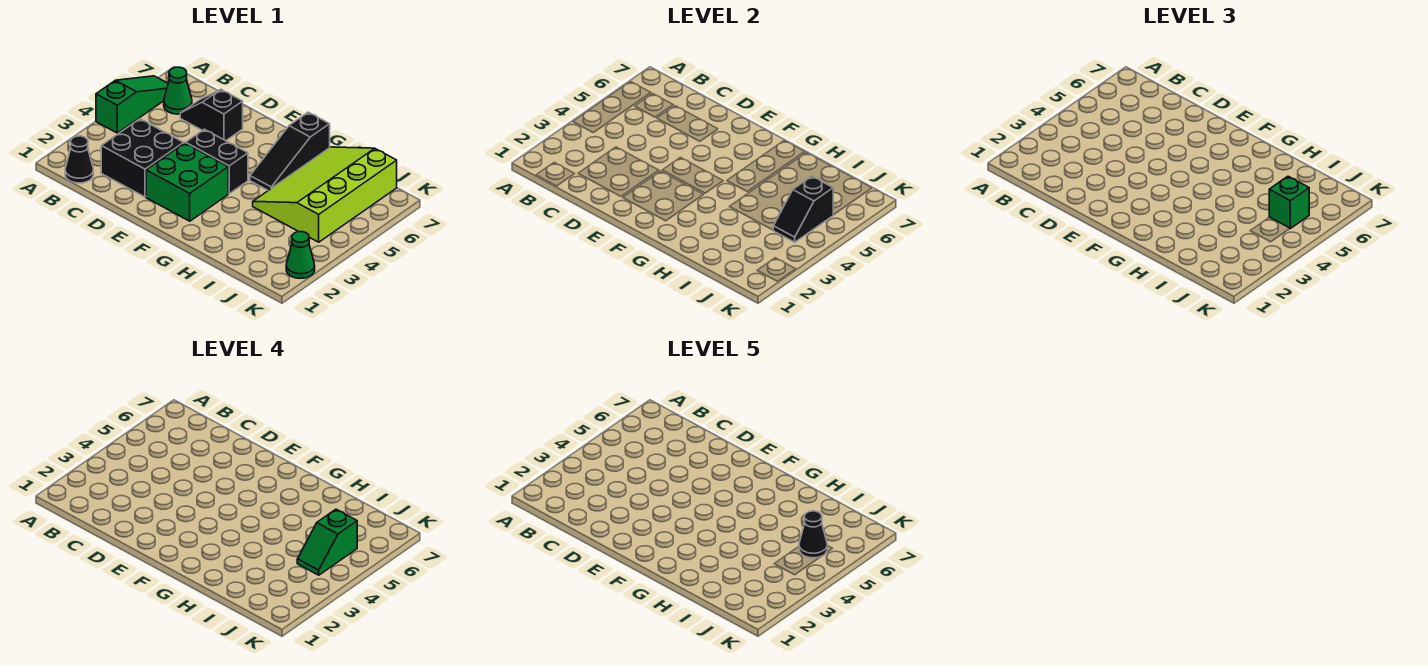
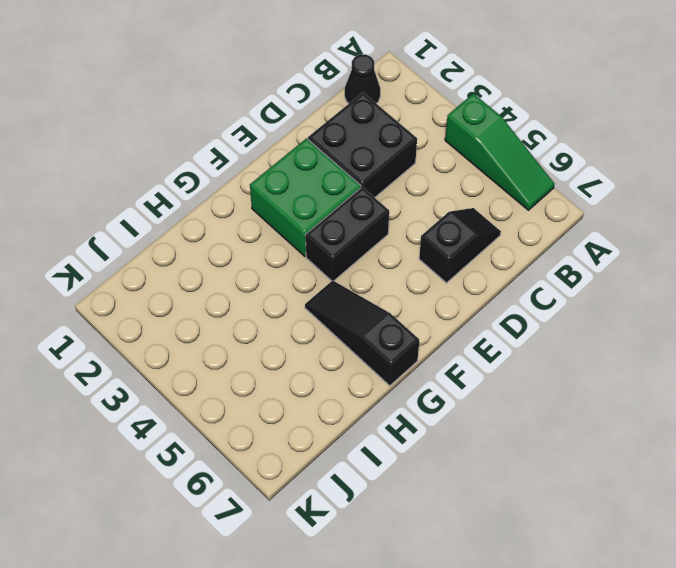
none -> green 1x1 cone [164,67,192,114]
none -> lime 3x4 slope [253,147,397,242]
none -> green 1x1 cone [286,232,315,278]

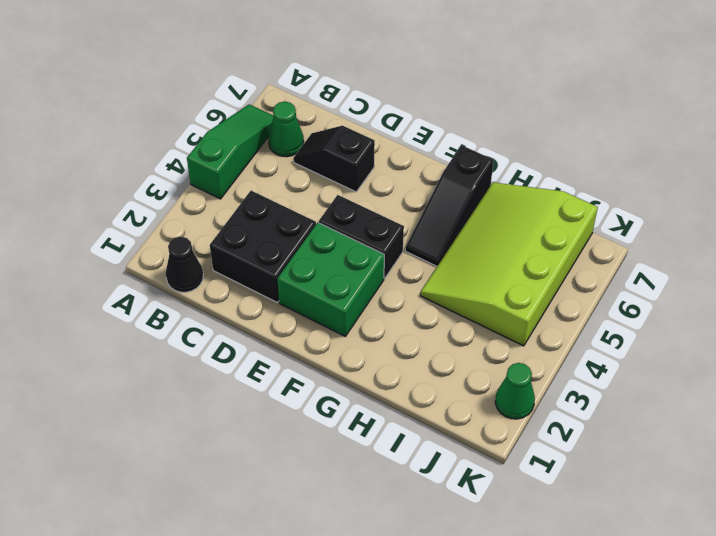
none -> black 1x2 slope [773,176,833,242]
none -> green 1x1 brick [1269,176,1309,228]
none -> green 1x2 slope [297,509,357,575]

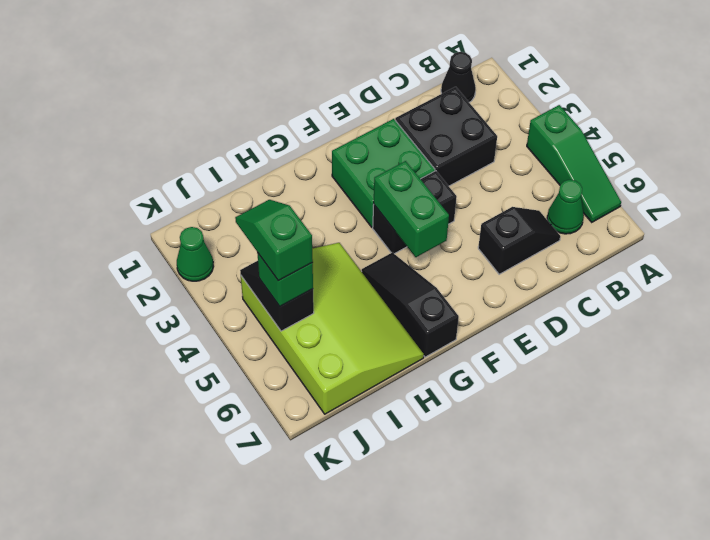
green 1x2 brick [374,161,449,257] -> none
none -> black 1x1 cone [799,511,827,558]

